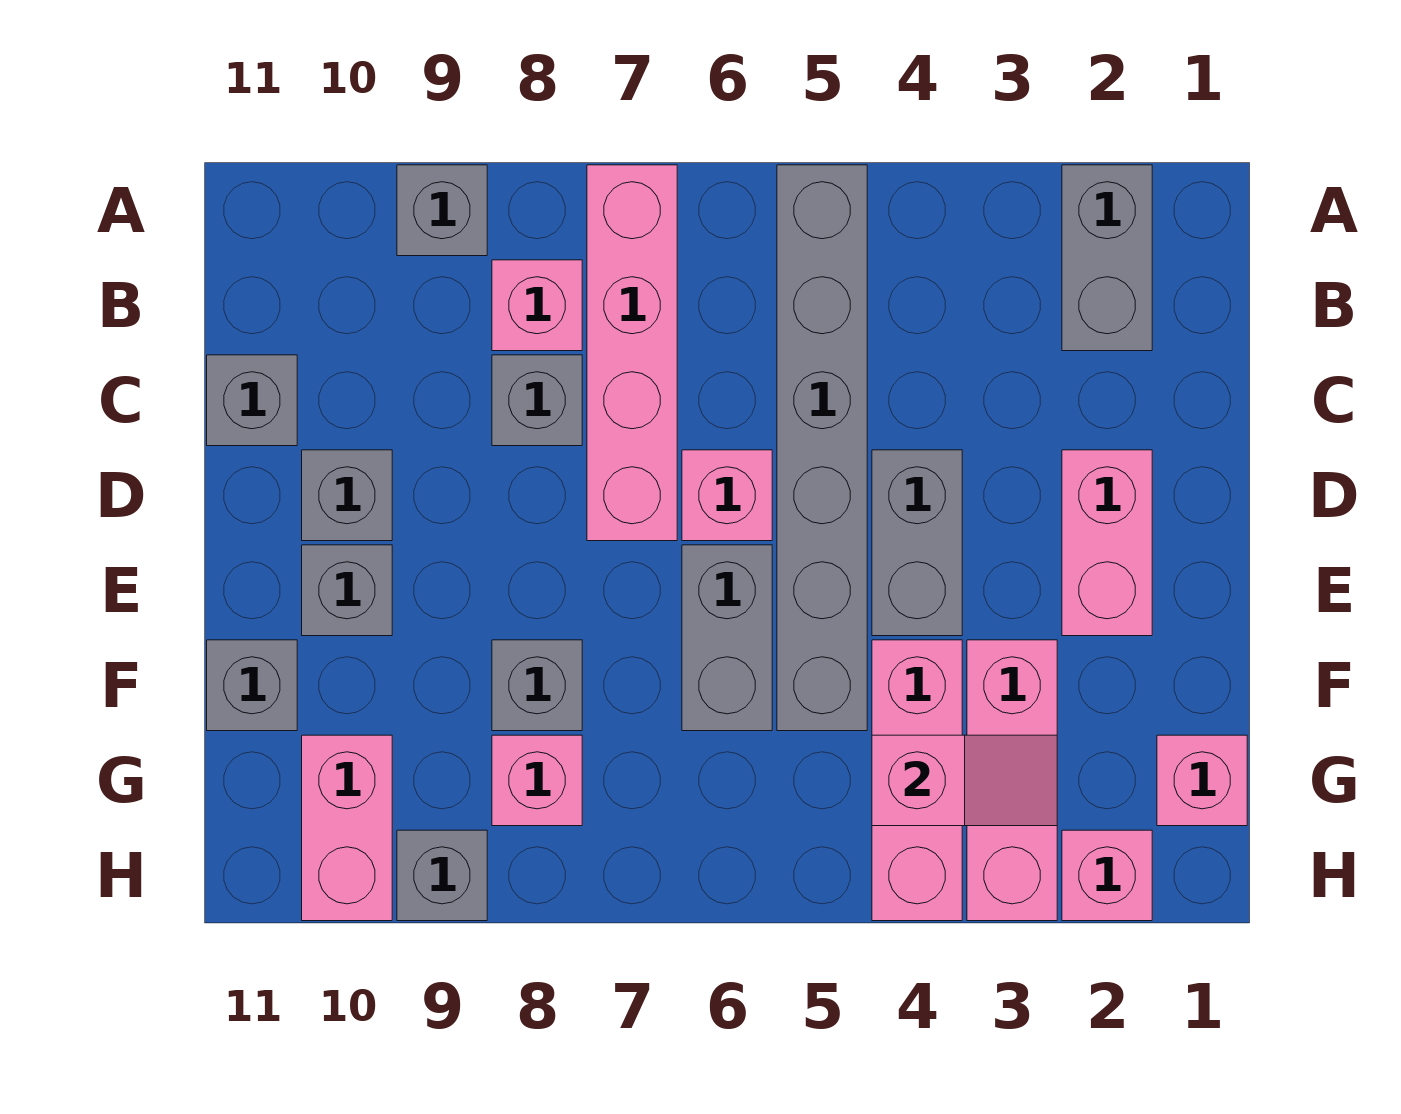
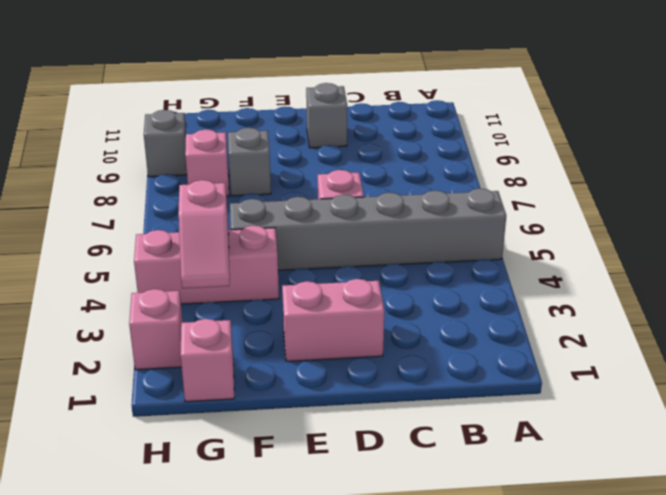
none -> grey 1x2 brick [1062,165,1152,351]
none -> pink 1x4 brick [587,165,677,541]
none -> grey 1x1 brick [397,165,487,256]

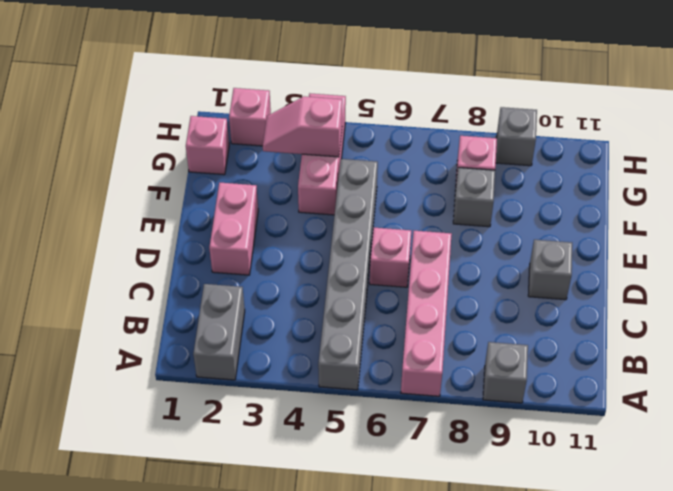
none -> pink 1x1 brick [492,260,582,351]
none -> grey 1x1 brick [492,355,582,446]
none -> grey 1x1 brick [207,355,297,446]

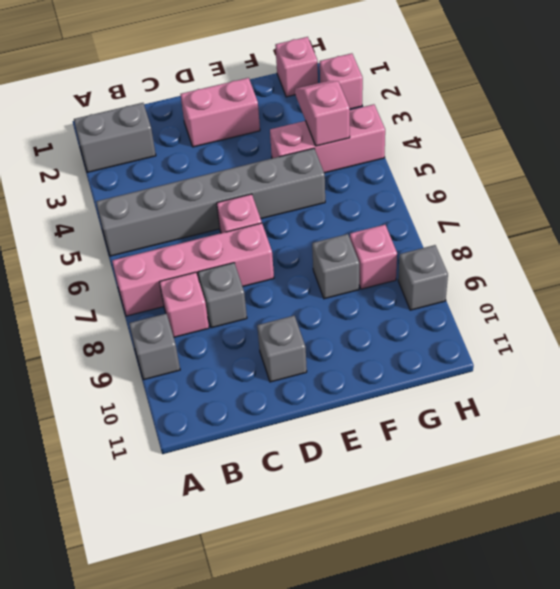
none -> grey 1x1 brick [207,355,297,446]
none -> grey 1x2 brick [872,450,962,636]
none -> grey 1x2 brick [682,545,772,731]

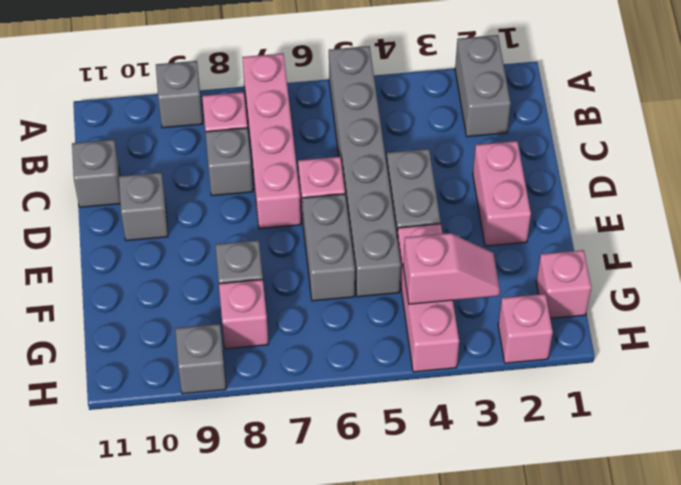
none -> grey 1x1 brick [302,545,392,636]
none -> pink 1x3 brick [967,640,1057,921]
none -> grey 1x1 brick [207,640,297,731]

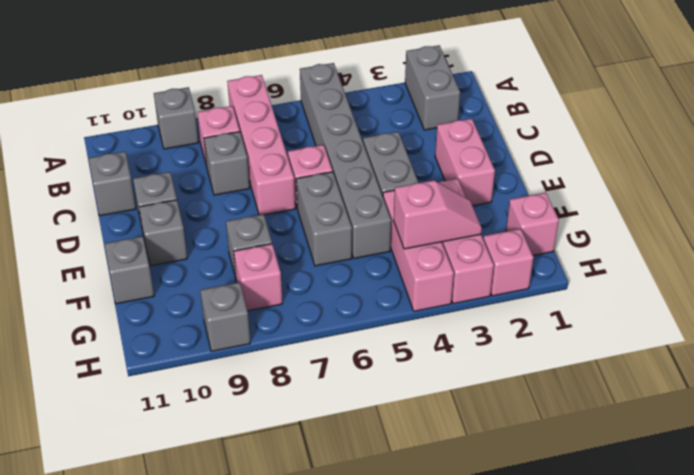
none -> pink 1x2 brick [302,735,392,921]

